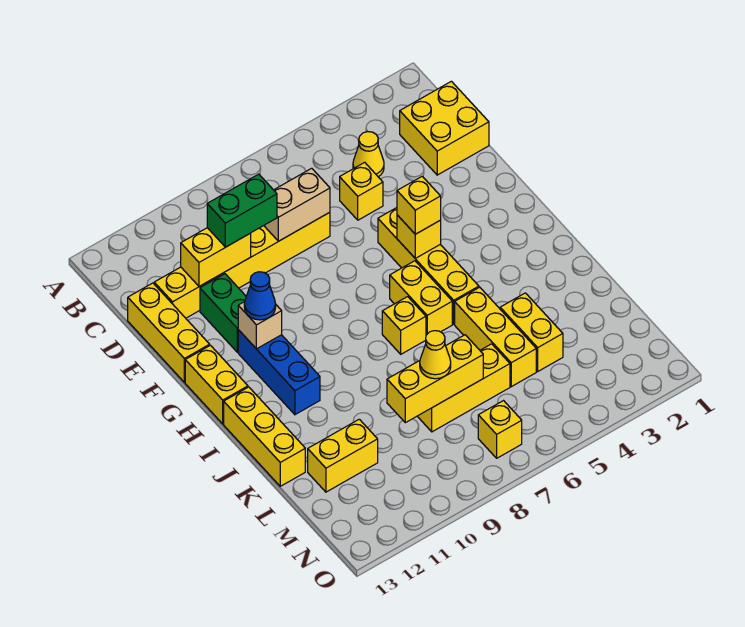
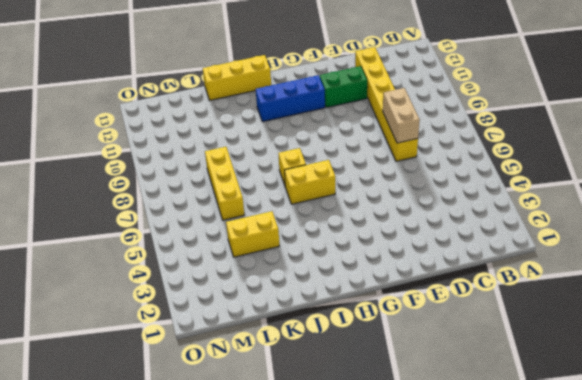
none -> yellow 2x2 brick [400,81,489,175]
none -> yellow 1x1 cone [353,132,384,177]
none -> yellow 1x1 brick [340,162,383,220]

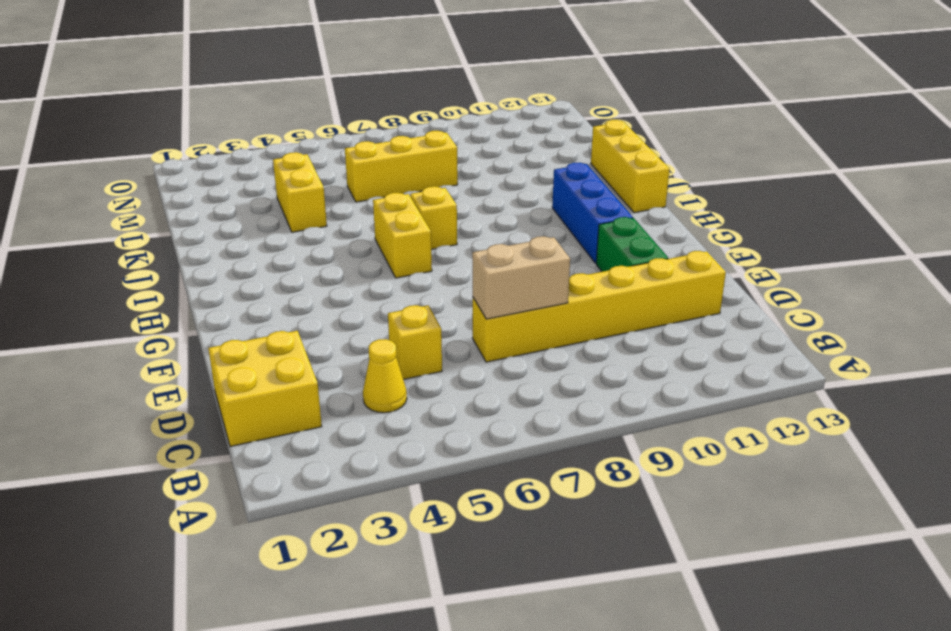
none -> yellow 1x3 brick [128,283,210,382]
none -> yellow 1x4 brick [378,208,479,324]
none -> yellow 1x2 brick [185,345,248,424]

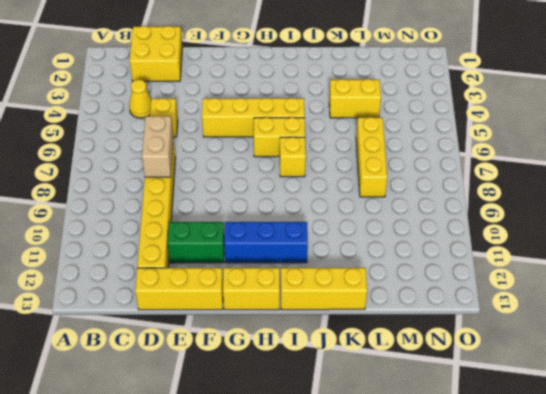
none -> yellow 1x3 brick [455,287,536,387]
none -> yellow 1x2 brick [308,419,378,492]
none -> yellow 1x1 brick [478,401,522,458]

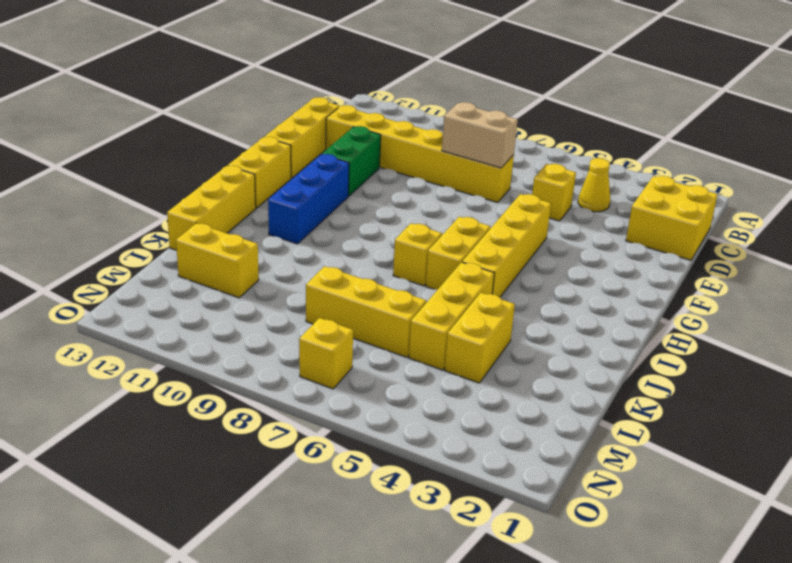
none -> yellow 1x2 brick [181,228,251,286]
none -> yellow 1x1 brick [397,215,441,258]
none -> tan 1x1 brick [238,302,282,349]

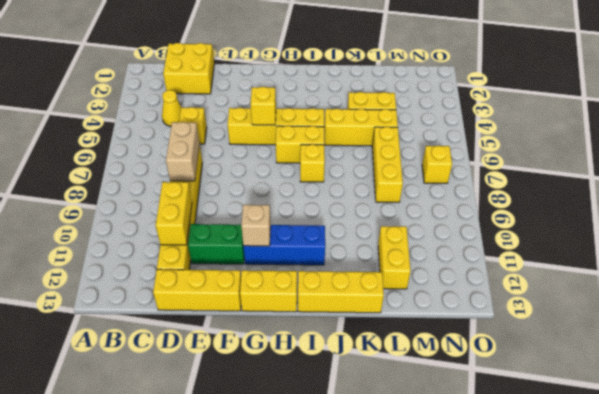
none -> yellow 1x3 brick [387,335,483,423]
none -> green 1x2 brick [207,174,277,247]
none -> yellow 1x1 brick [397,176,441,234]

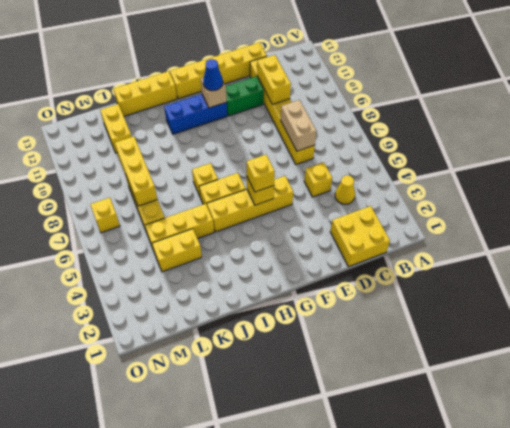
none -> green 1x2 brick [207,174,277,247]
none -> yellow 1x1 cone [420,331,451,379]

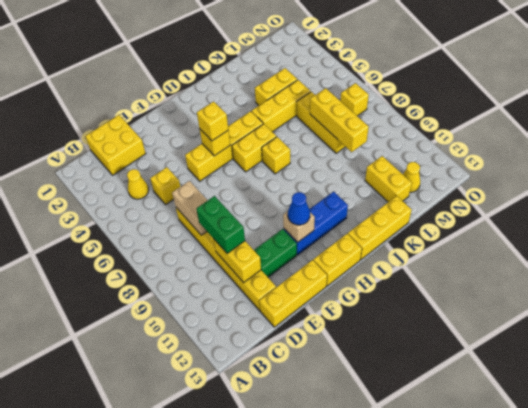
yellow 1x1 cone [403,162,420,192] -> yellow 1x1 cone moved to [420,331,451,379]

